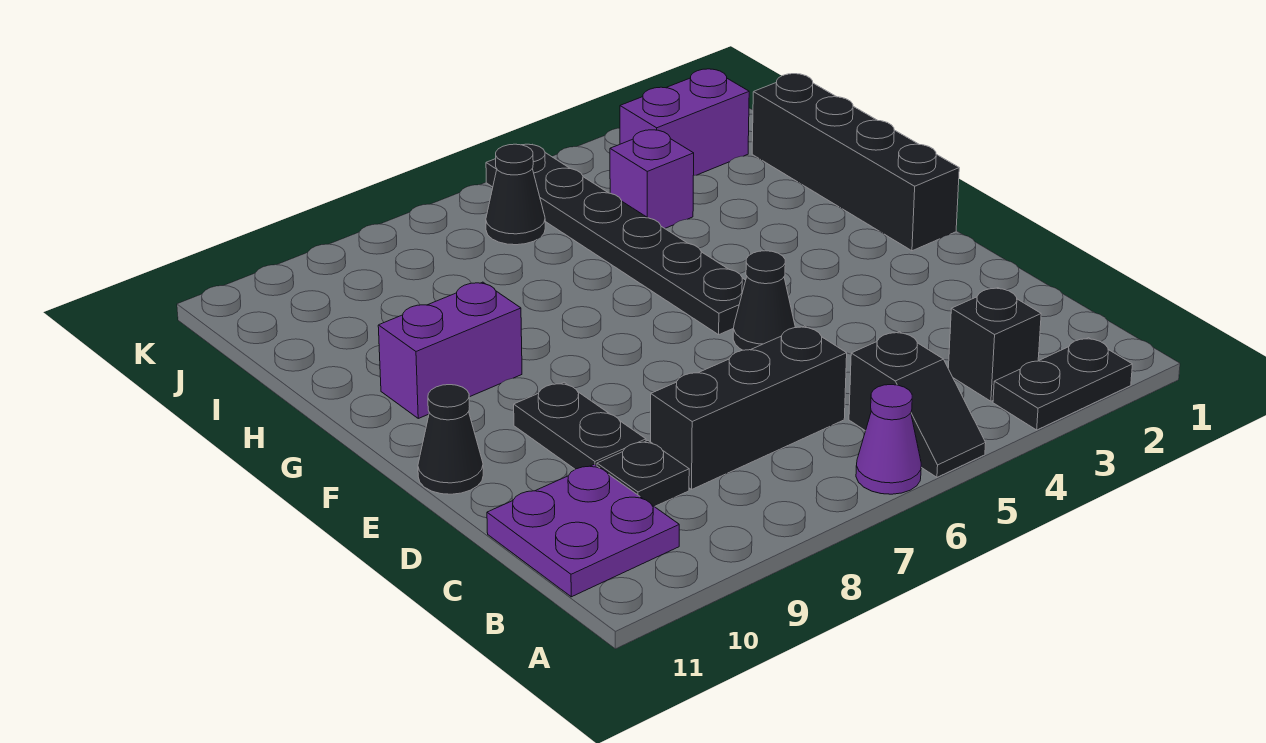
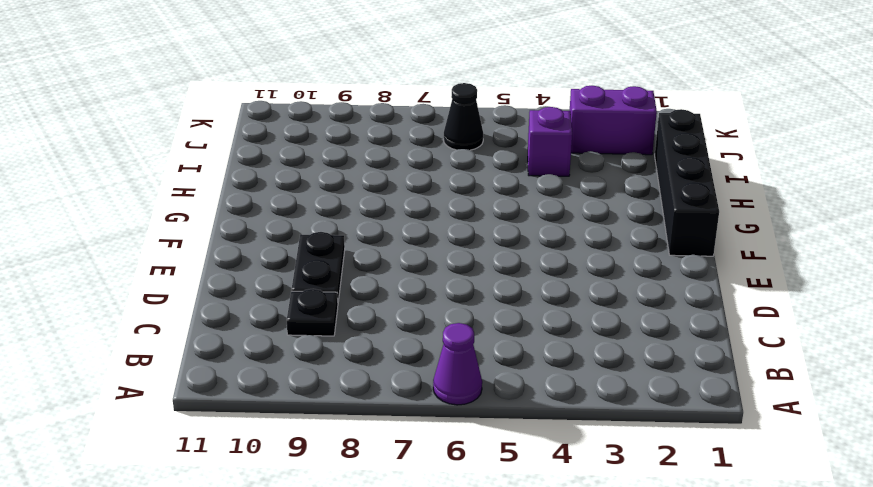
none -> black 1x2 plate [993,338,1132,430]
none -> black 1x2 slope [849,332,986,477]
none -> black 1x1 brick [948,288,1041,401]

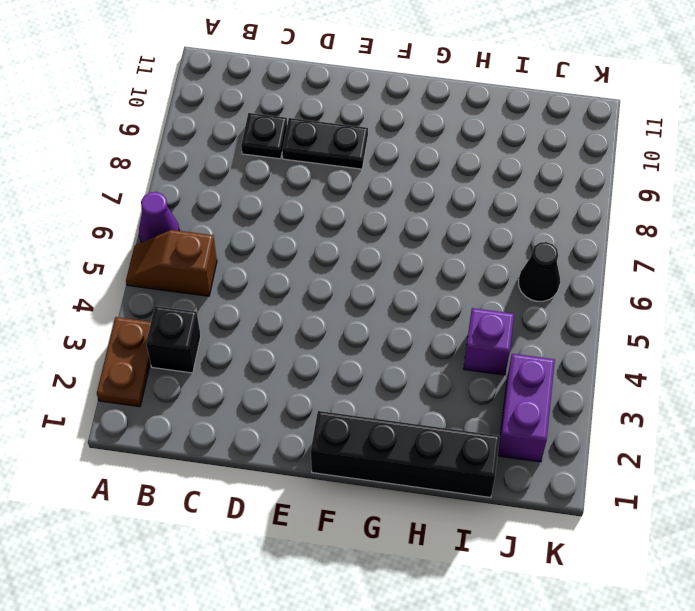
brown 1x2 plate [97,317,151,407] -> black 1x2 plate [993,338,1132,430]
brown 1x2 slope [126,230,217,296] -> black 1x2 slope [849,332,986,477]
none -> purple 2x2 plate [487,464,679,597]
none -> black 1x3 brick [651,326,847,489]
none -> black 1x1 cone [733,251,795,350]

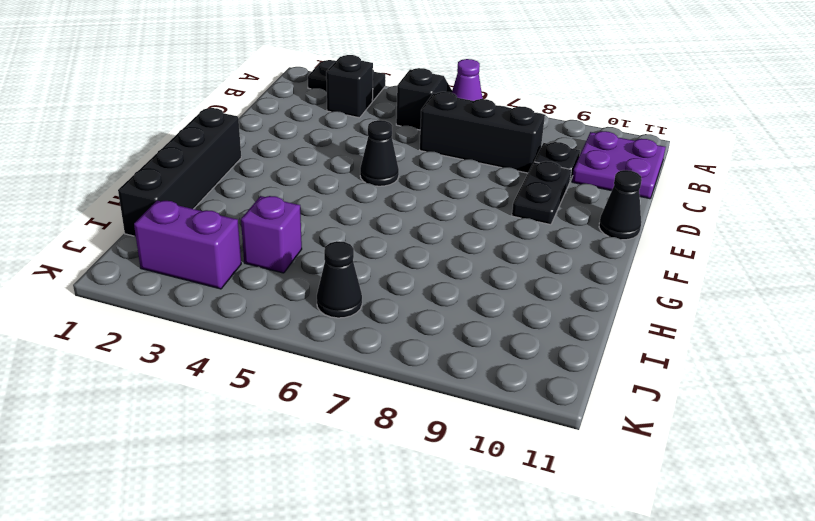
none -> black 1x6 plate [486,144,746,335]
none -> purple 1x2 brick [378,282,522,418]

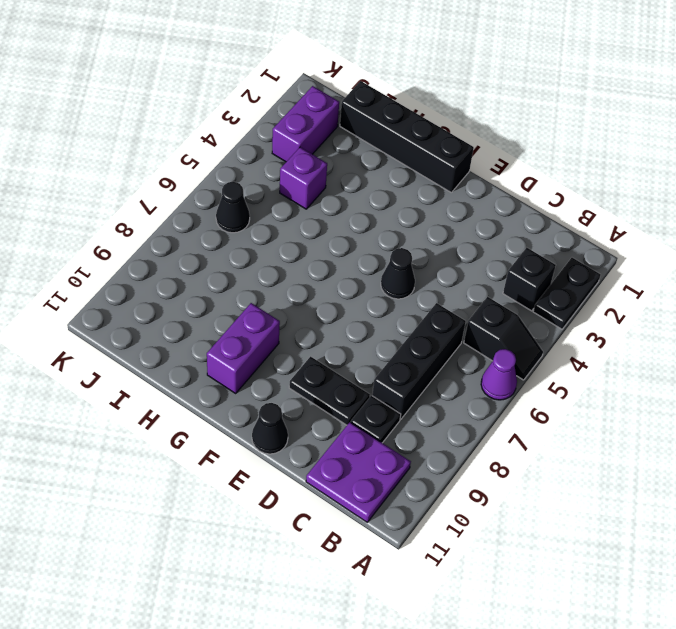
none -> black 1x6 plate [486,144,746,335]

